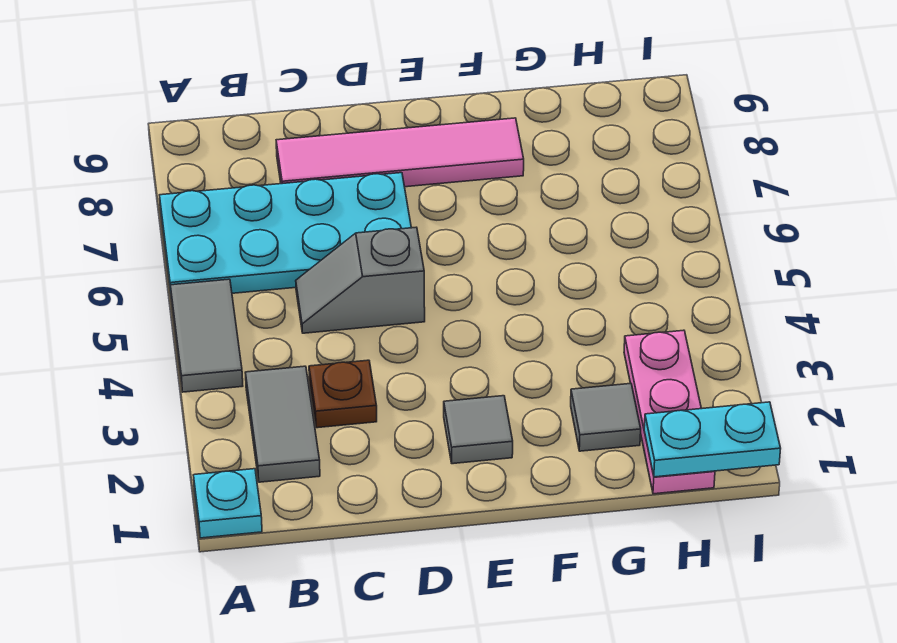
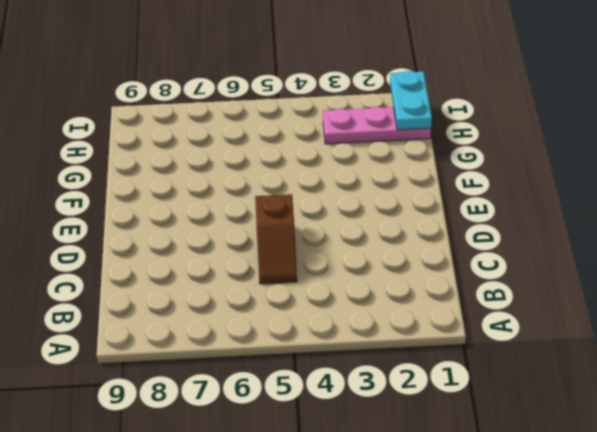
brown 1x2 slope [255,194,297,284] -> grey 1x2 slope [296,227,425,333]
none -> cyan 1x1 plate [194,469,262,538]
none -> grey 1x2 tile [170,279,243,392]

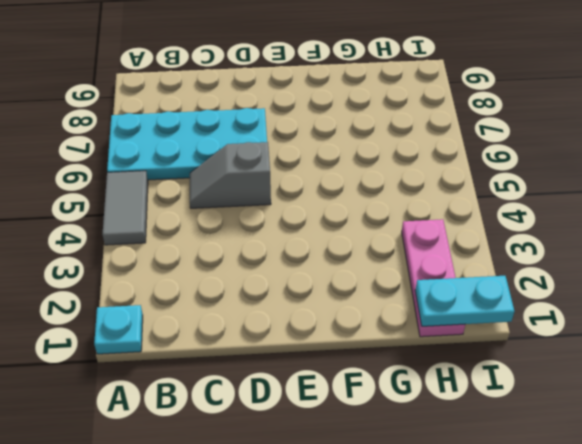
none -> grey 1x2 tile [245,366,320,482]
none -> brown 1x1 plate [309,360,377,428]

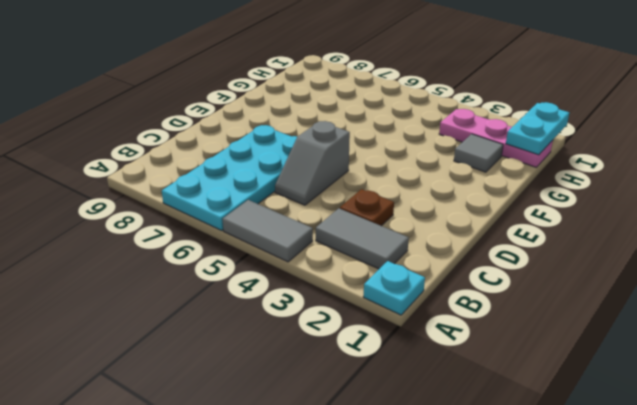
none -> pink 1x4 tile [276,118,524,187]
none -> grey 1x1 tile [444,396,513,464]

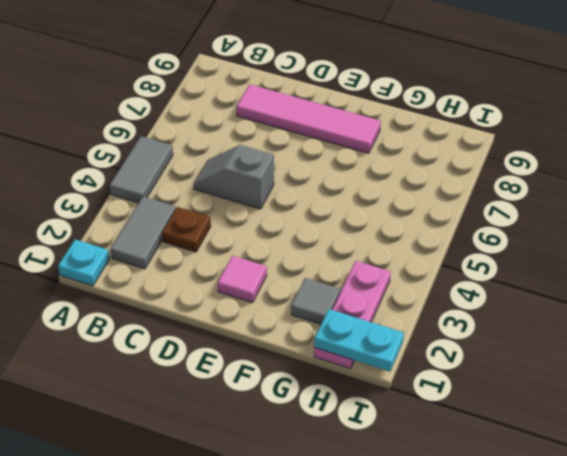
pink 1x1 tile [218,256,267,303] -> grey 1x1 tile [444,396,513,464]
none -> cyan 2x4 plate [160,173,411,293]

